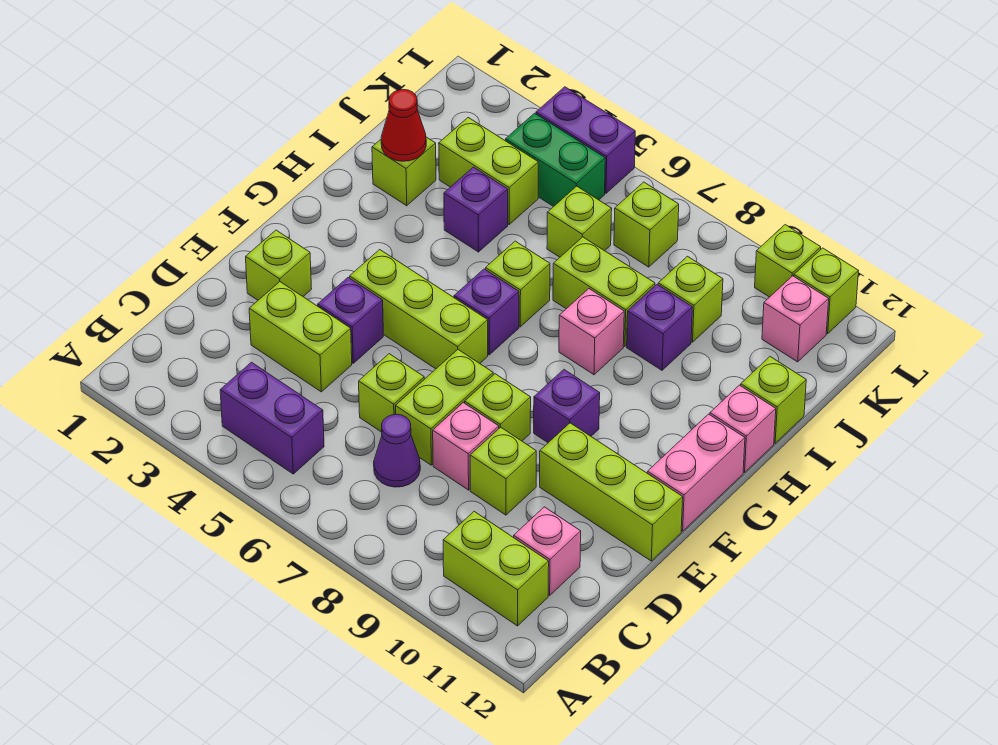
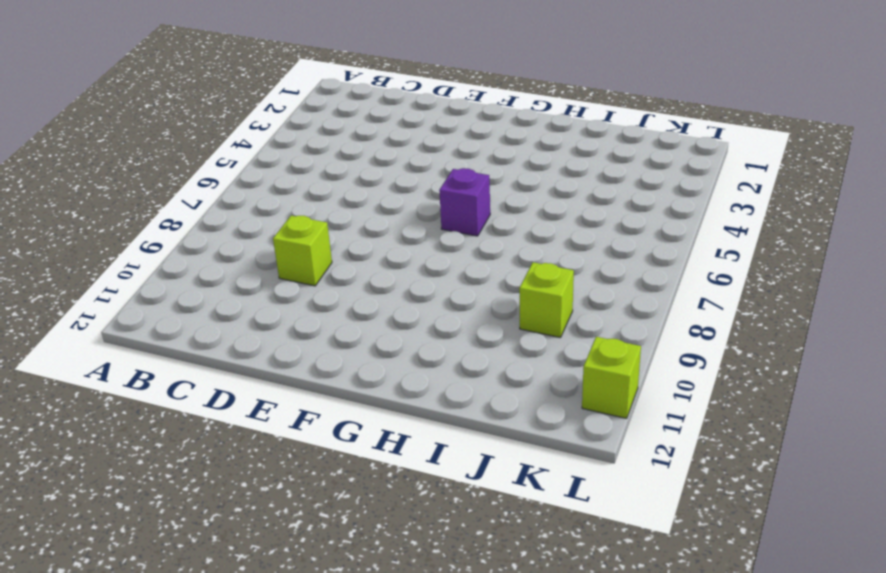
none -> purple 1x2 brick [220,362,324,474]
none -> lime 1x2 brick [443,512,549,626]
none -> purple 1x1 cone [374,414,420,487]
none -> pink 1x1 brick [514,507,581,595]

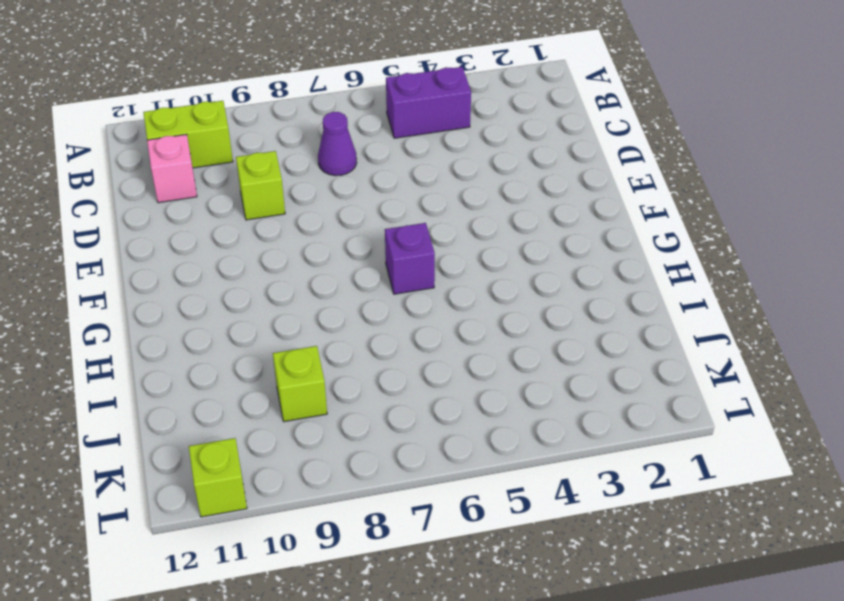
none -> lime 1x2 brick [249,282,352,392]
none -> lime 1x1 brick [359,354,424,432]
none -> lime 1x2 brick [396,350,493,465]
none -> pink 1x1 brick [433,403,499,490]

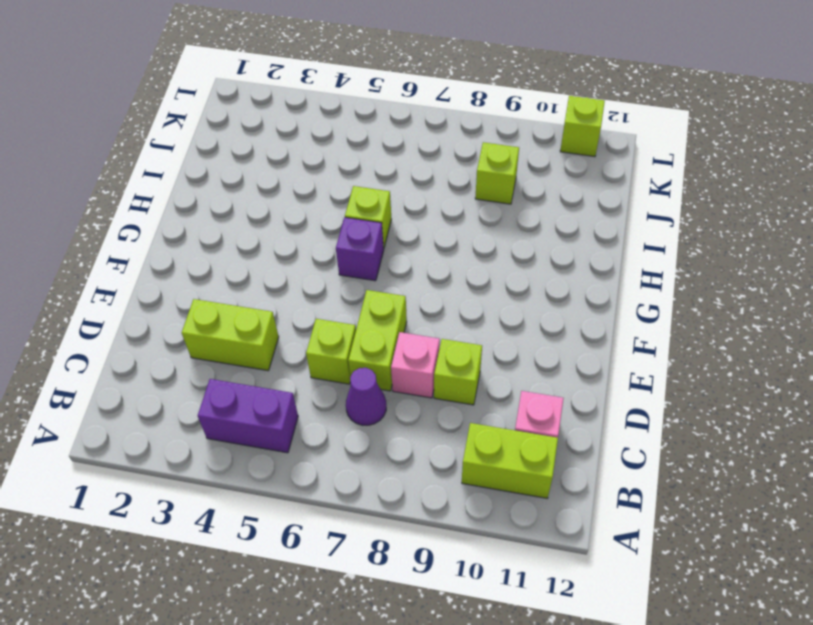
none -> lime 1x1 brick [246,230,312,300]
none -> purple 1x1 brick [318,278,383,363]
none -> lime 1x1 brick [465,374,531,441]
none -> lime 1x3 brick [540,423,683,561]

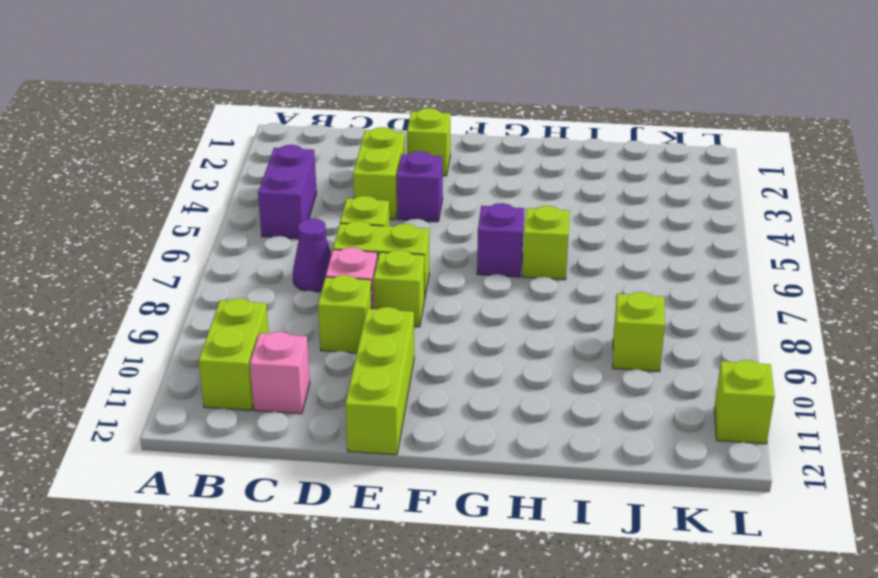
none -> lime 1x3 brick [350,250,488,369]
none -> purple 1x1 brick [534,370,600,443]
none -> pink 1x2 brick [647,414,745,531]
none -> pink 1x1 brick [559,289,624,375]

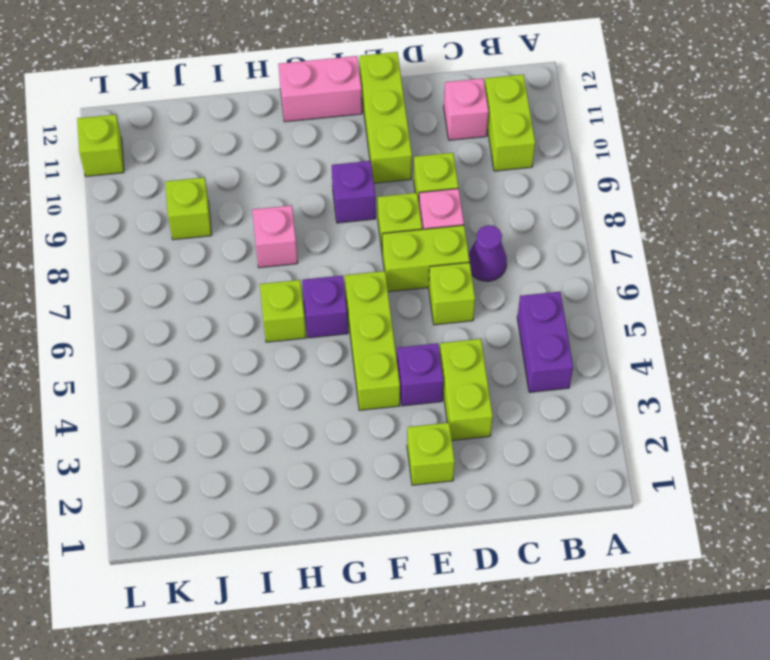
none -> pink 1x1 brick [710,385,776,472]
none -> lime 1x1 brick [372,137,436,206]
none -> purple 1x1 brick [444,167,508,252]
none -> lime 1x2 brick [553,237,655,346]

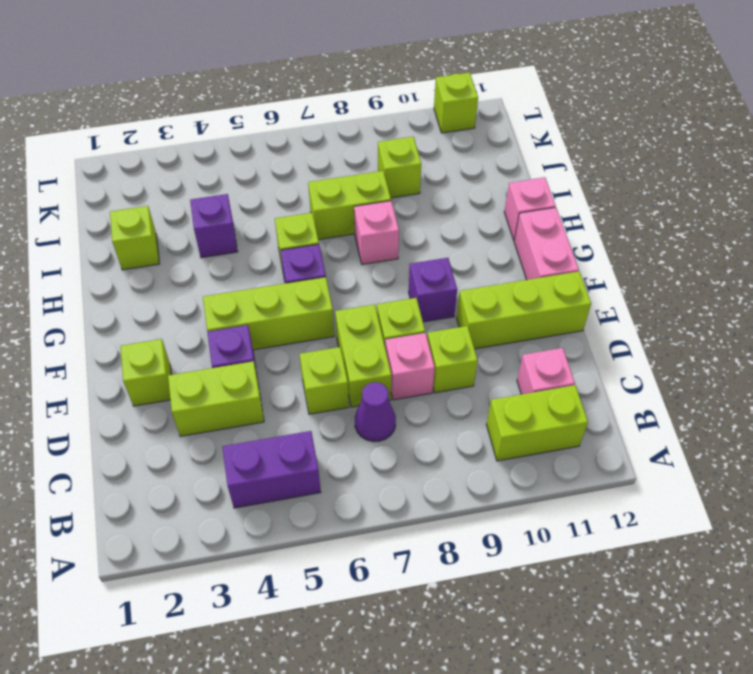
none -> purple 1x1 brick [627,285,693,370]
none -> lime 1x1 brick [741,357,806,443]
none -> lime 1x2 brick [439,118,538,224]
none -> lime 1x1 brick [547,186,612,257]

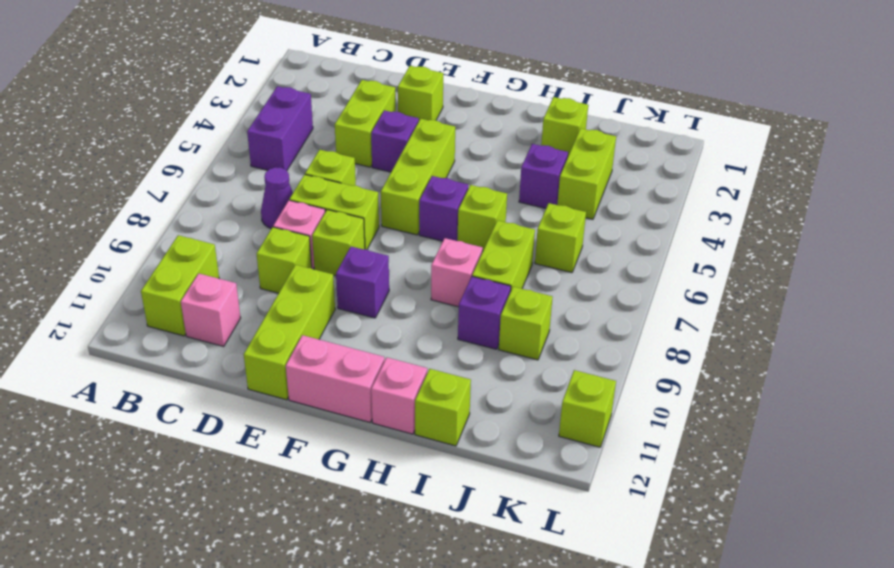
none -> green 1x2 brick [506,113,605,207]
none -> lime 1x1 brick [614,182,679,267]
none -> pink 1x1 brick [762,276,829,362]
none -> purple 1x2 brick [536,87,635,193]

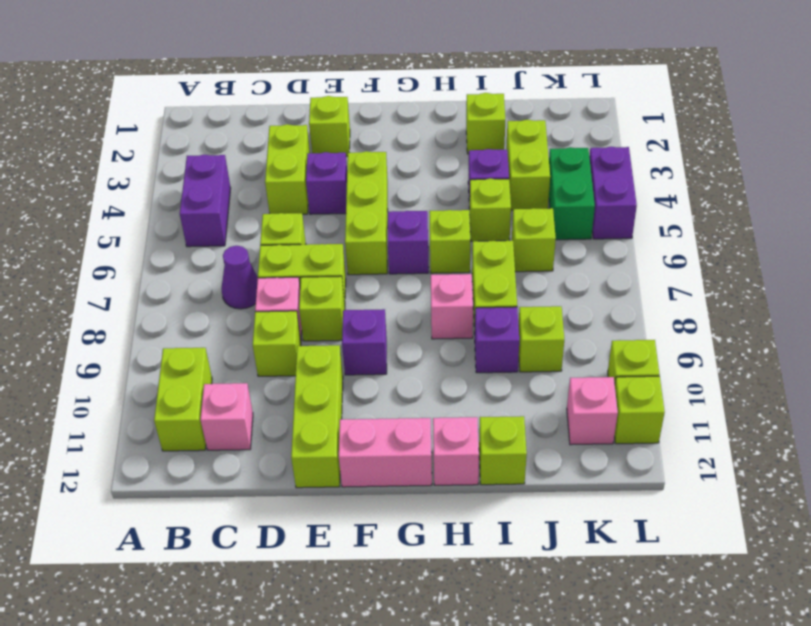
lime 1x1 brick [470,179,511,241] -> lime 1x1 brick moved to [614,182,679,267]
none -> red 1x1 cone [381,89,426,161]

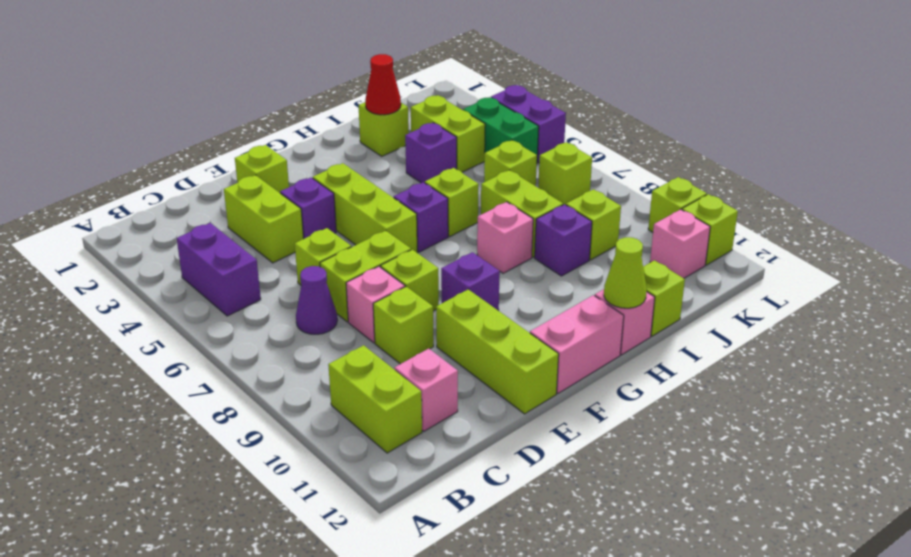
lime 1x1 cone [604,237,647,308] -> none

